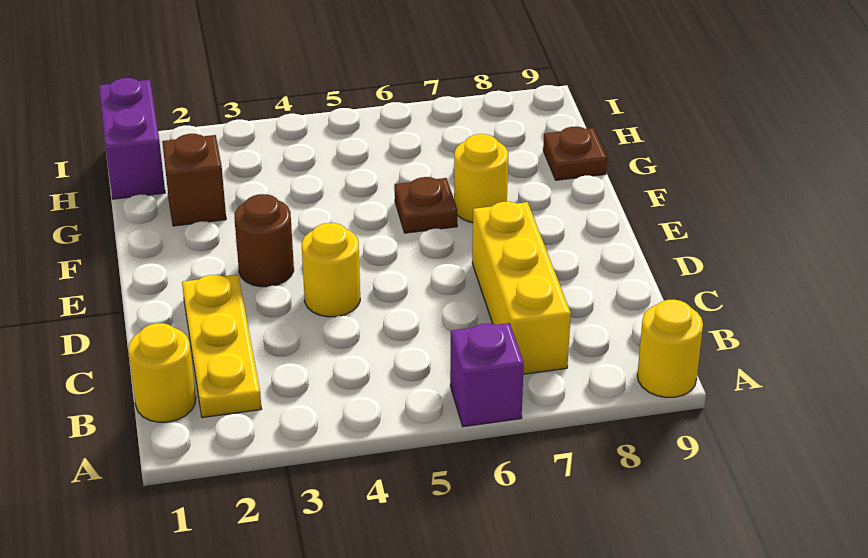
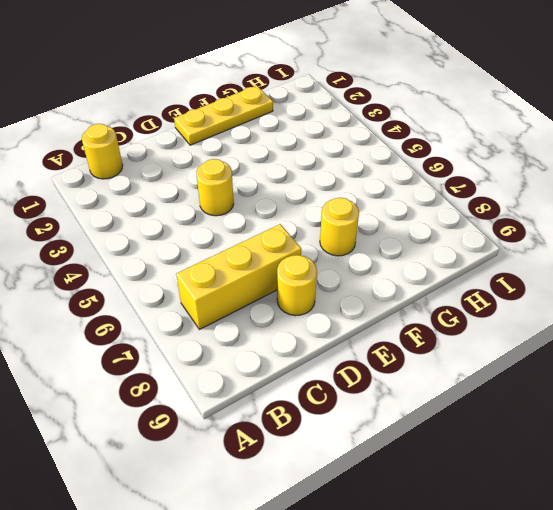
yellow 1x1 round brick [277,255,317,316] -> yellow 1x1 round brick moved to [637,300,703,398]
yellow 1x3 plate [174,85,273,145] -> yellow 1x3 plate moved to [182,275,262,418]
none -> purple 1x1 brick [450,323,524,427]
none -> brown 1x1 round brick [234,194,294,287]
none -> brown 1x1 plate [395,177,457,233]

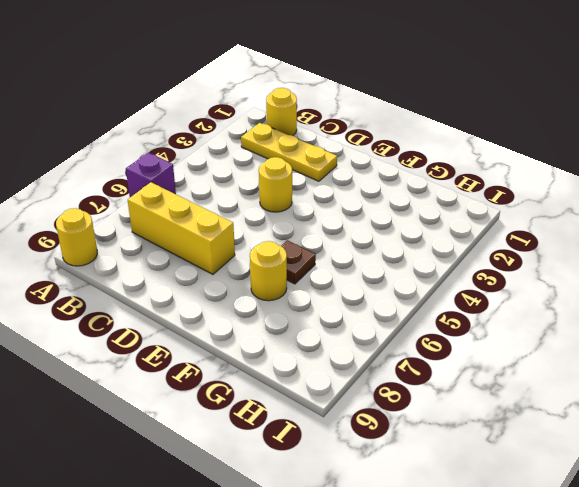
none -> brown 1x1 round brick [234,194,294,287]
none -> brown 1x1 brick [162,134,226,226]
none -> brown 1x1 plate [543,127,607,180]

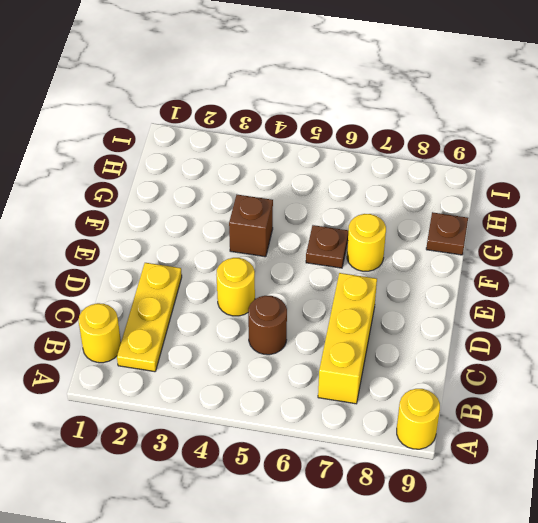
brown 1x1 round brick [248,296,287,355] -> brown 1x1 round brick moved to [234,194,294,287]
brown 1x1 brick [229,195,273,257] -> brown 1x1 brick moved to [162,134,226,226]
none -> purple 1x1 brick [450,323,524,427]
none -> purple 1x2 brick [99,78,165,199]

